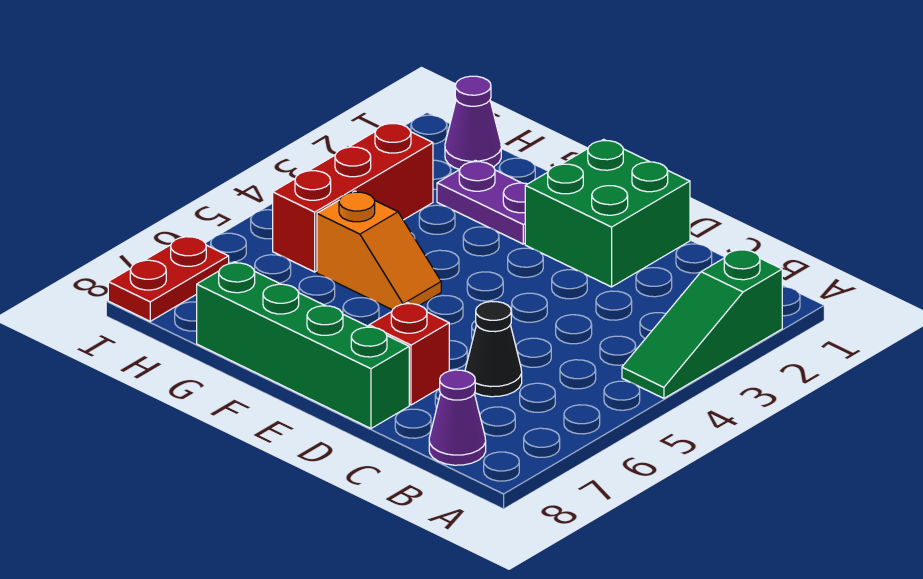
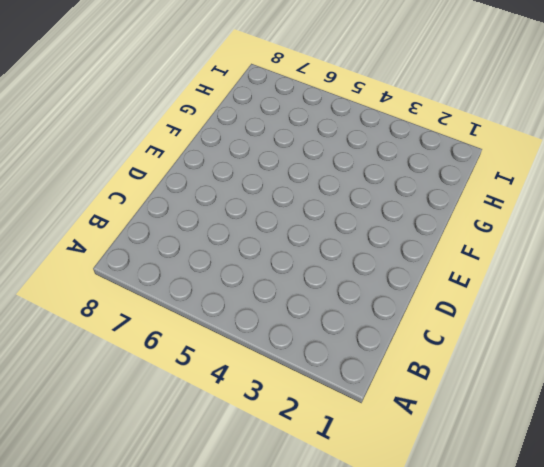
none -> green 1x3 slope [622,249,782,398]
none -> purple 1x1 cone [429,370,486,465]

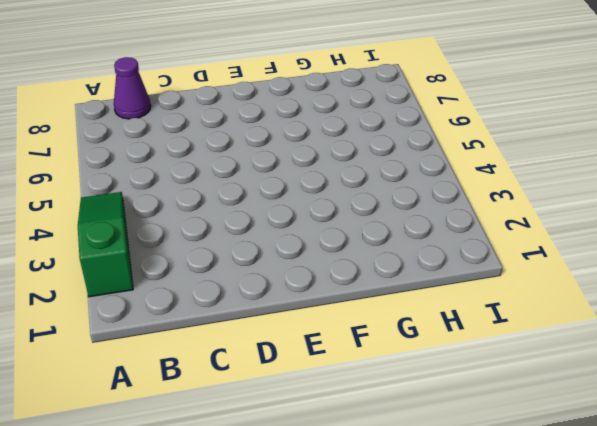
none -> black 1x1 cone [465,301,522,397]
none -> green 2x2 brick [525,139,690,287]

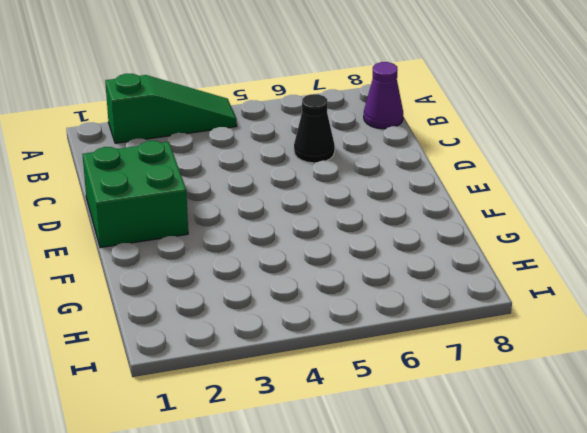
none -> red 1x1 brick [369,302,449,405]
none -> green 1x4 brick [197,262,409,428]

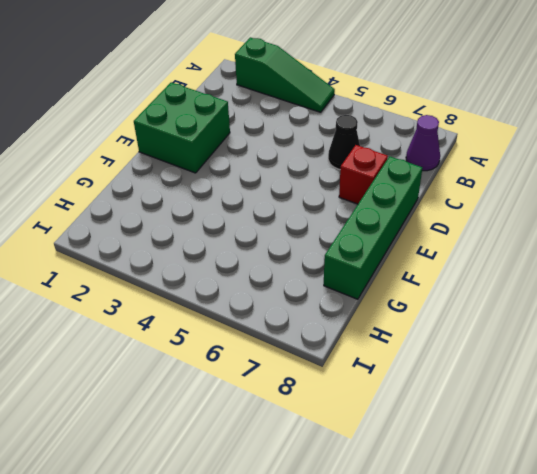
none -> purple 1x2 plate [437,160,527,244]
none -> orange 1x2 slope [317,191,441,310]

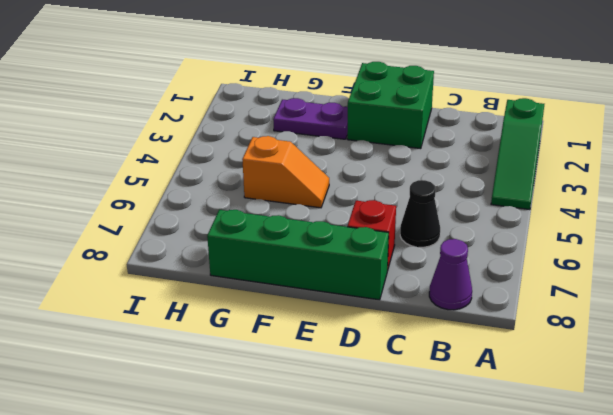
none -> purple 1x1 cone [445,76,501,169]
none -> red 1x3 brick [273,122,433,272]

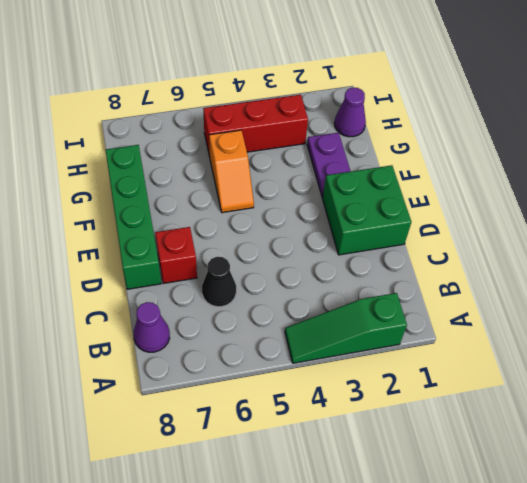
none -> red 1x2 plate [108,236,229,321]

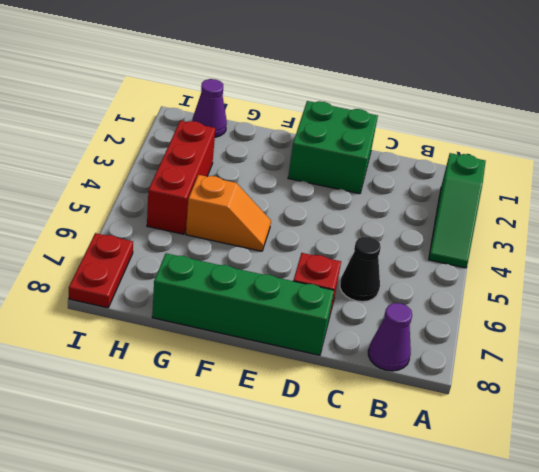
none -> purple 1x2 plate [437,160,527,244]

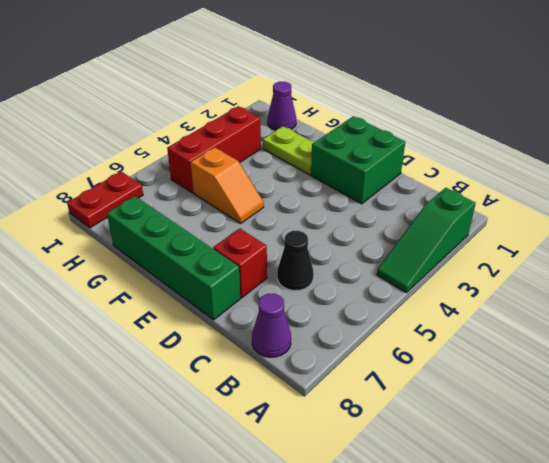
lime 1x2 plate [263,126,315,175] -> purple 1x2 plate [437,160,527,244]

